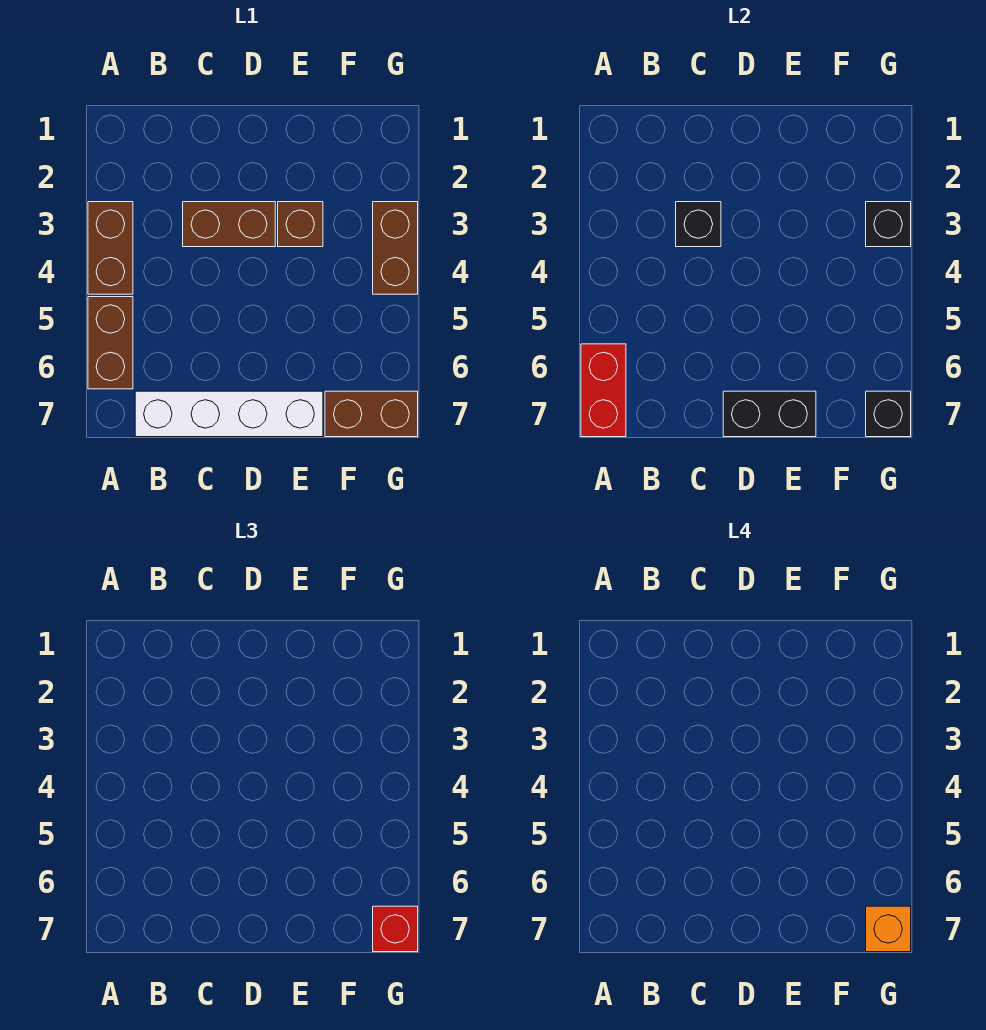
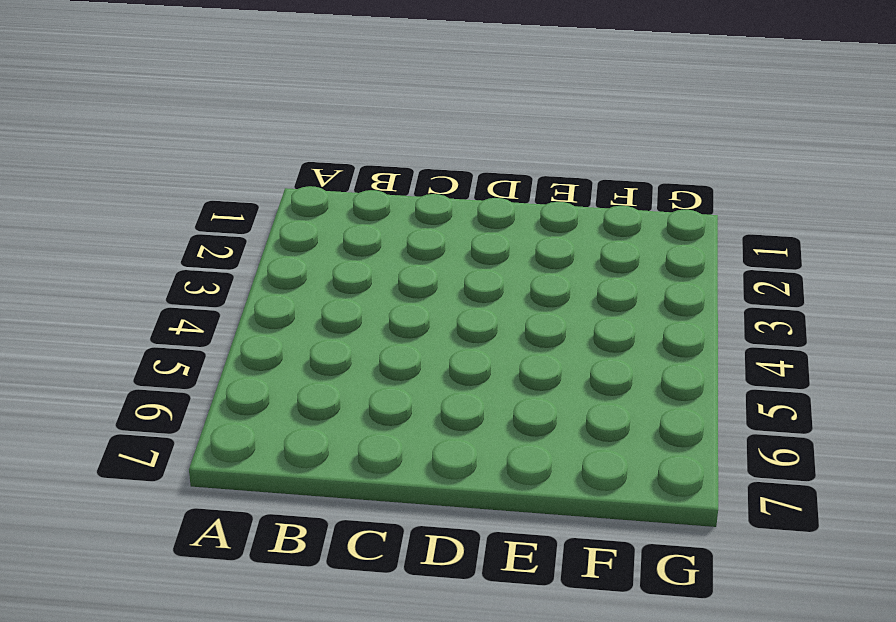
none -> brown 1x2 brick [88,202,133,294]
none -> brown 1x2 brick [88,297,133,389]
none -> white 1x4 brick [135,391,323,437]

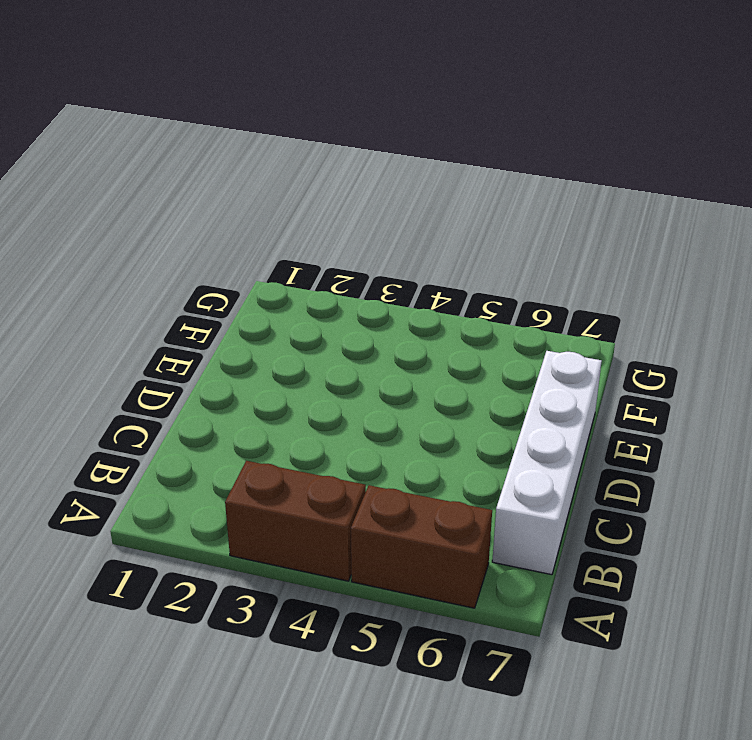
none -> brown 1x2 brick [183,202,275,247]
none -> brown 1x1 brick [278,202,323,247]
none -> brown 1x2 brick [325,391,418,437]

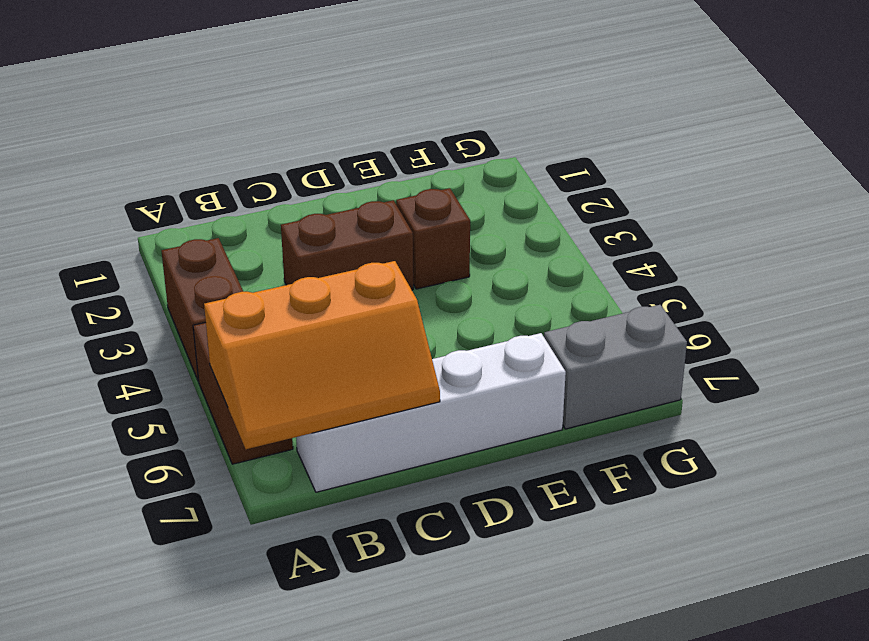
orange 2x3 slope [204,261,440,449] -> red 1x2 brick [581,344,626,437]
grey 1x2 brick [544,305,687,429] -> brown 1x2 brick [325,391,418,437]
none -> brown 1x2 brick [373,202,418,294]
none -> black 1x1 brick [676,202,721,247]
none -> black 1x2 brick [723,391,816,437]

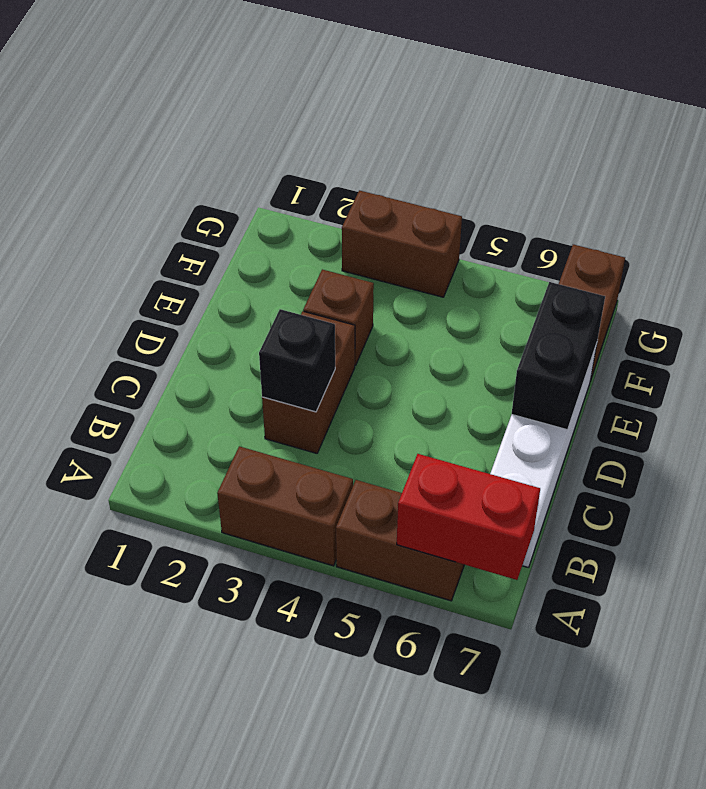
none -> black 1x1 brick [866,202,911,247]
none -> black 1x1 brick [866,391,911,437]
none -> red 1x1 brick [373,906,418,952]

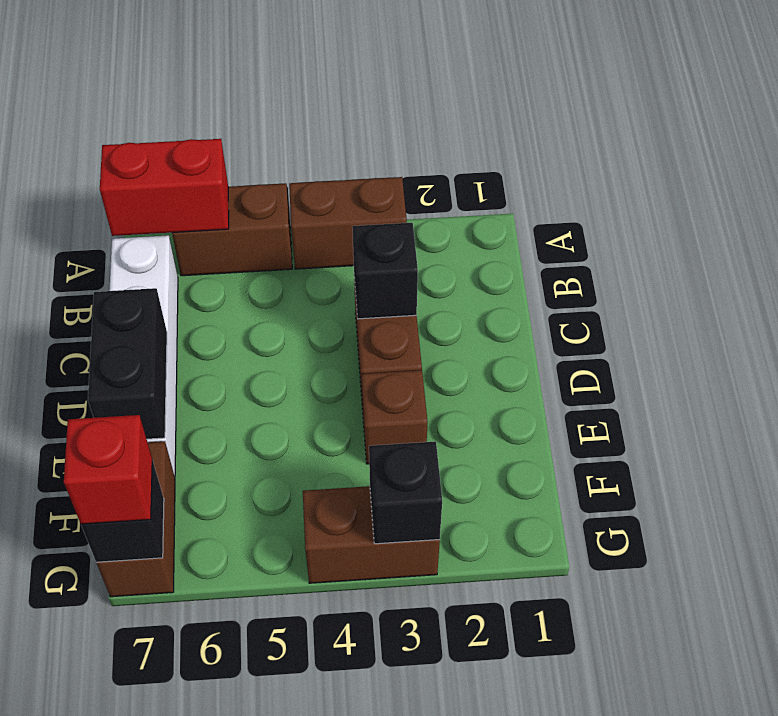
none -> orange 1x1 brick [866,906,911,952]

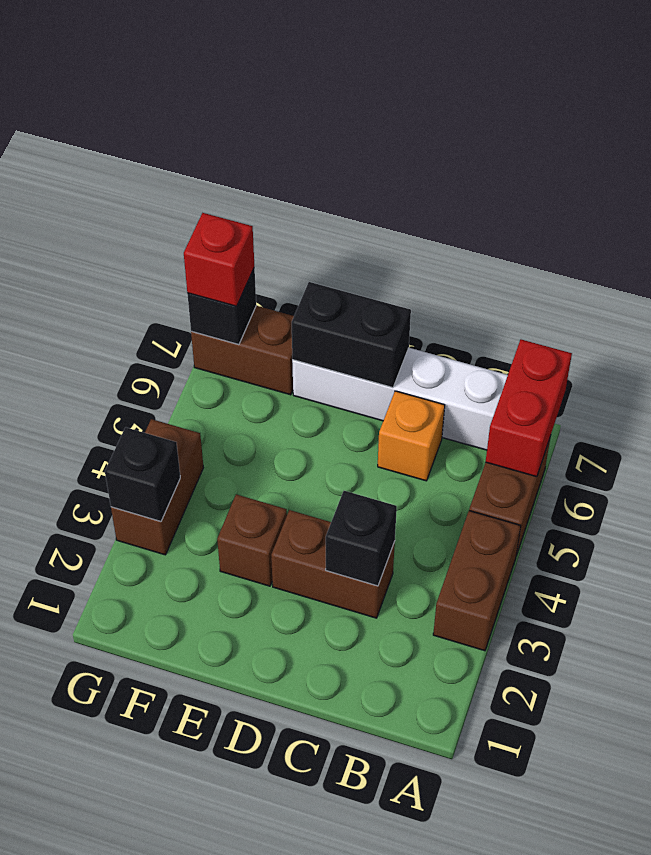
orange 1x1 brick [378,391,445,481] -> orange 1x1 brick moved to [866,906,911,952]

